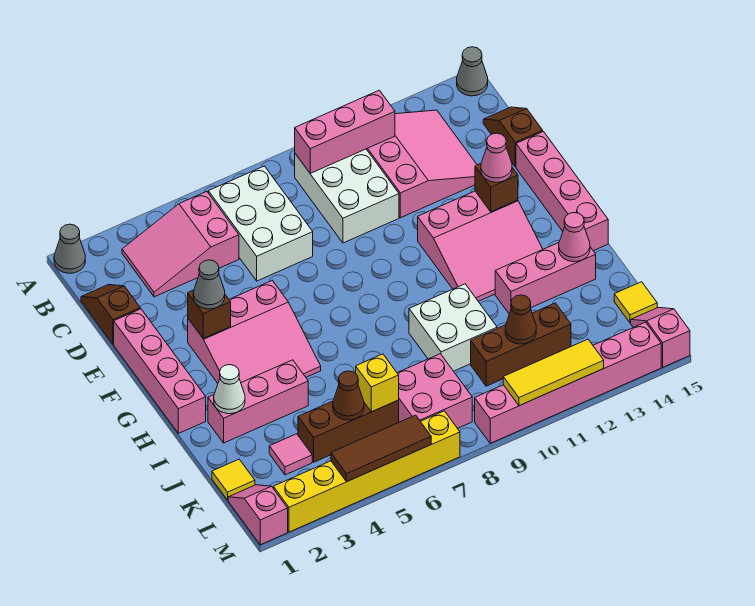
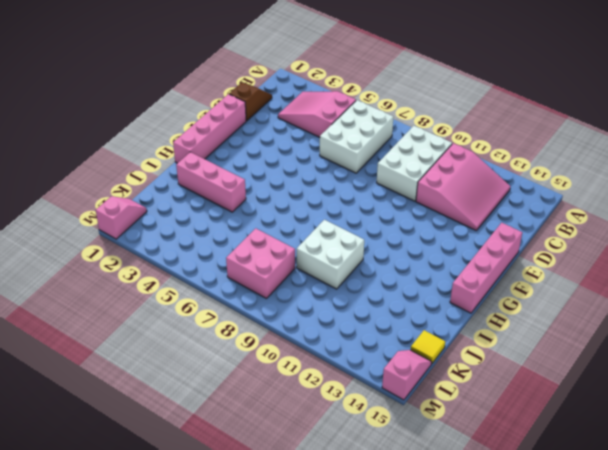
none -> grey 1x1 cone [54,224,85,273]
none -> grey 1x1 cone [457,47,488,96]
none -> brown 1x2 slope [483,107,543,167]
none -> pink 3x3 slope [188,281,321,383]

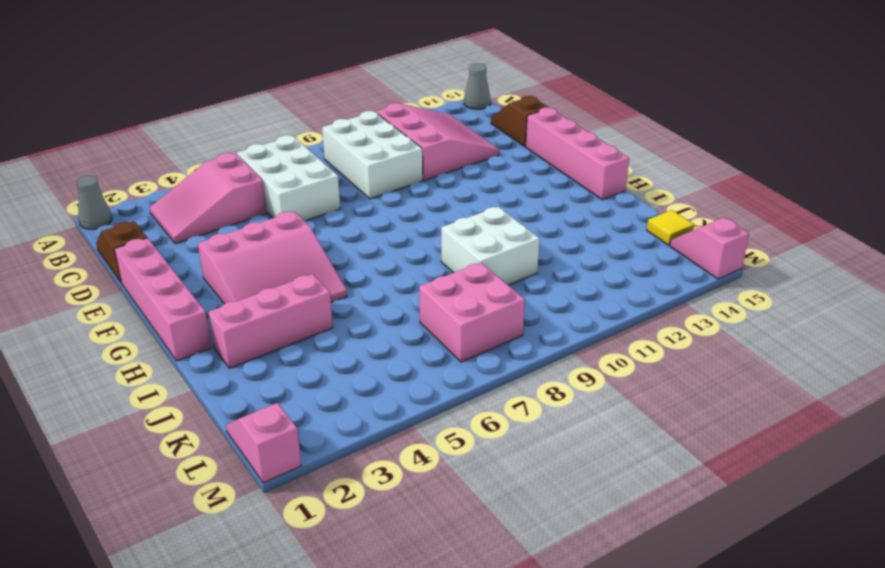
none -> pink 3x3 slope [418,191,543,301]
none -> pink 1x3 brick [495,243,596,314]
none -> yellow 1x1 tile [212,459,255,500]
none -> pink 1x1 tile [269,434,312,475]

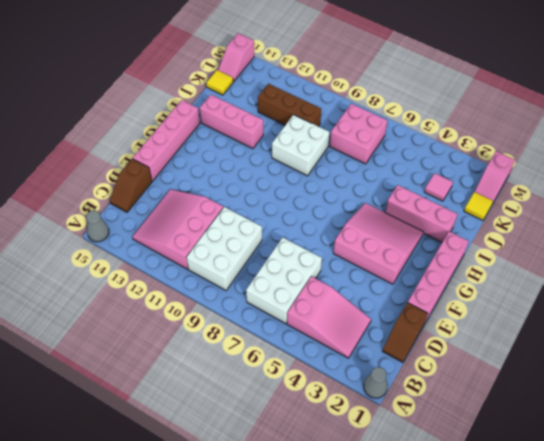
none -> pink 3x3 slope [418,191,543,301]
none -> brown 1x3 brick [298,400,399,462]
none -> yellow 1x6 brick [273,411,460,532]
none -> pink 1x6 brick [475,322,661,443]

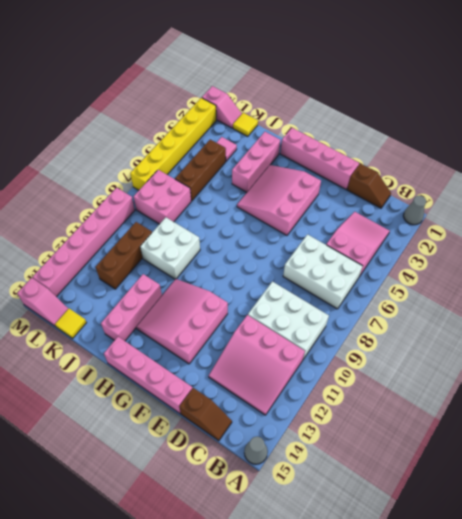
none -> pink 1x3 brick [295,90,395,173]
none -> brown 1x1 brick [188,290,231,338]
none -> brown 1x1 brick [475,164,518,212]
none -> white 1x1 cone [214,365,245,414]

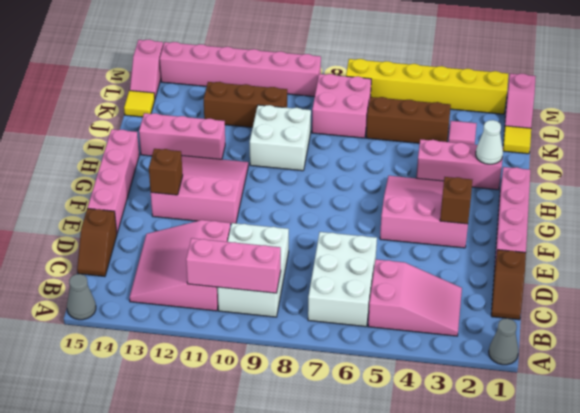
none -> pink 1x1 cone [559,213,590,262]
none -> brown 1x1 cone [333,371,364,420]
none -> yellow 1x1 brick [356,354,399,412]
none -> brown 1x1 cone [505,295,536,344]

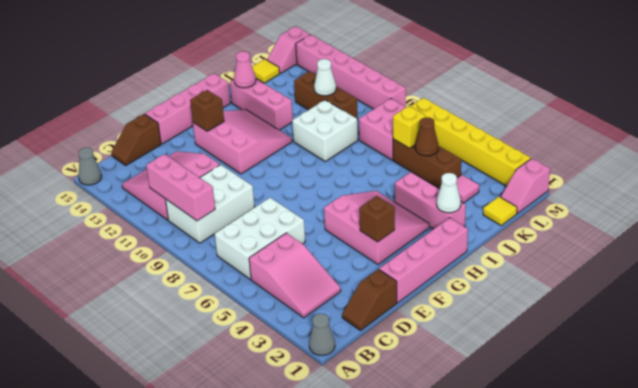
white 1x1 cone [314,59,336,96] -> brown 1x1 cone [505,295,536,344]
none -> brown 1x3 tile [331,415,431,482]
none -> yellow 1x3 tile [503,339,604,406]
none -> grey 1x1 cone [193,260,225,309]
none -> pink 1x1 cone [481,133,512,182]

